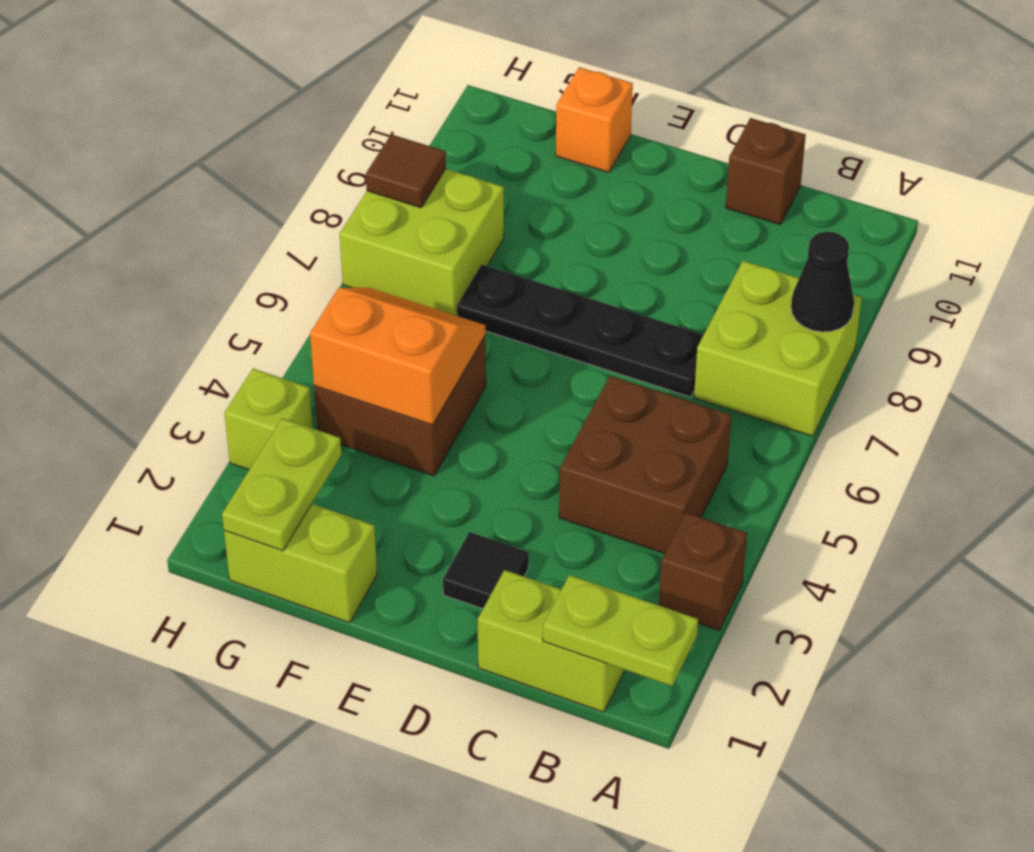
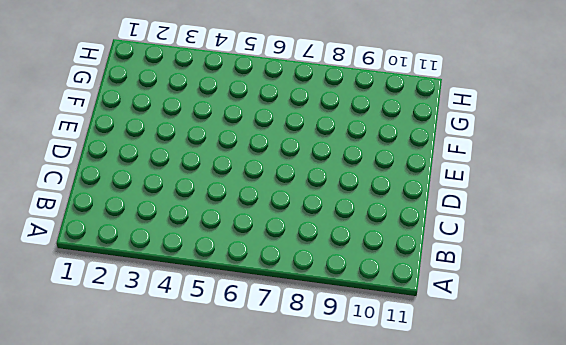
none -> brown 1x1 brick [659,513,747,630]
none -> lime 2x2 brick [694,261,862,436]
none -> lime 1x2 brick [478,570,625,712]

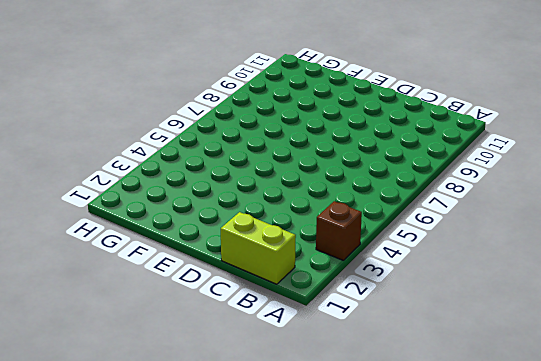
none -> lime 2x2 brick [694,261,862,436]
none -> brown 2x2 brick [559,376,731,554]
none -> black 1x4 plate [457,265,703,397]

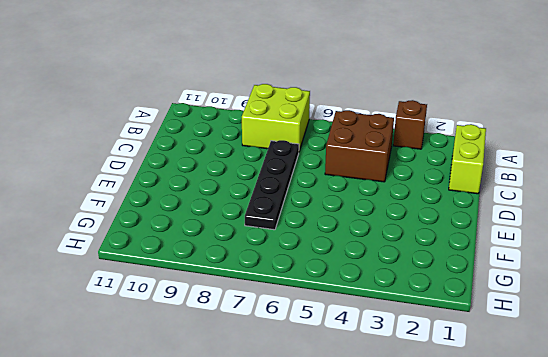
none -> brown 1x1 brick [726,118,806,225]
none -> black 1x1 tile [443,532,529,609]
none -> lime 1x2 brick [224,504,377,623]

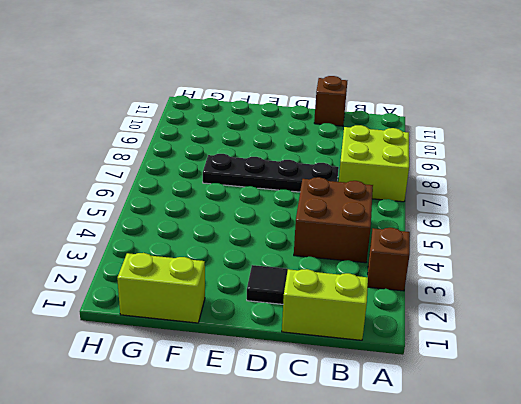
none -> brown 2x2 brick [314,337,486,476]
none -> orange 1x1 brick [556,67,633,172]
none -> lime 2x2 brick [340,169,504,316]

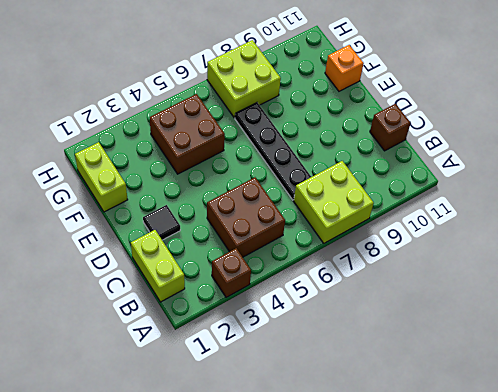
none -> lime 1x1 brick [224,369,313,470]
none -> lime 1x2 plate [543,575,698,686]
none -> black 1x1 cone [791,232,854,332]

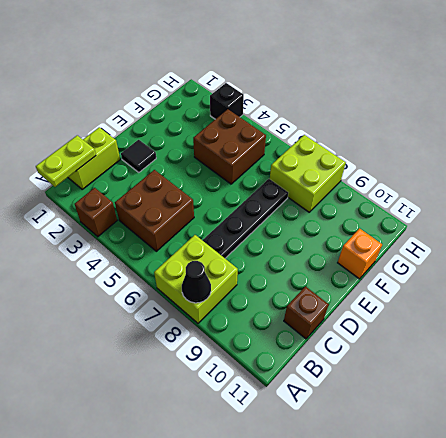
black 1x1 brick [210,83,244,119] -> lime 1x1 brick [224,369,313,470]
none -> lime 1x2 brick [224,504,377,623]
none -> orange 2x2 slope [310,287,485,425]
none -> lime 1x2 plate [222,418,341,551]

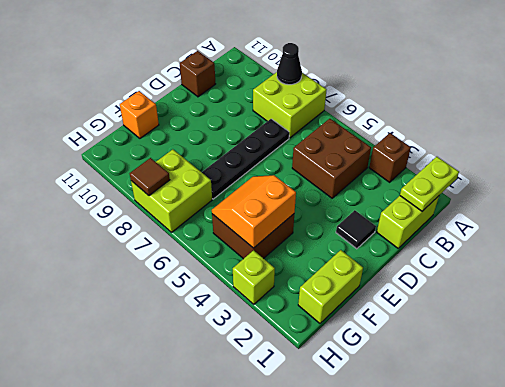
none -> lime 1x2 plate [222,418,341,551]

